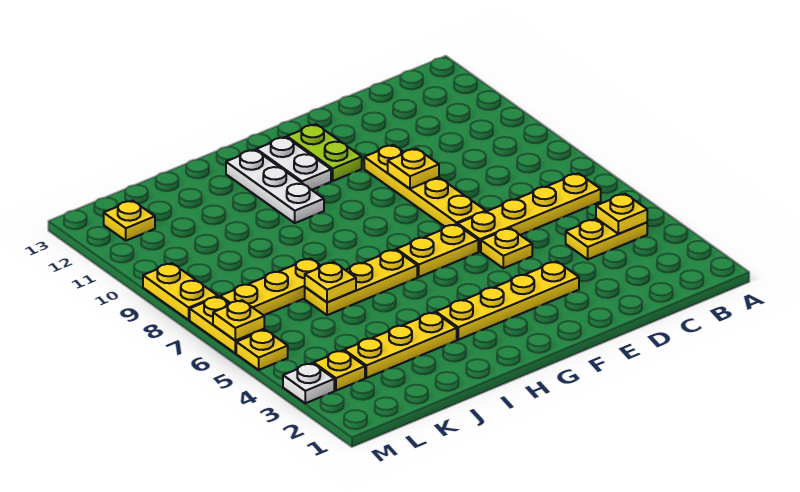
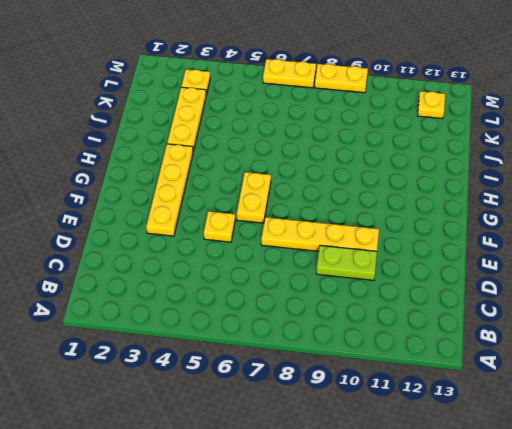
lime 1x2 plate [316,245,377,280] -> lime 1x2 plate moved to [287,124,362,181]
none -> yellow 1x2 plate [566,218,647,259]
none -> yellow 1x4 plate [458,173,601,252]
none -> white 1x2 plate [256,137,331,190]

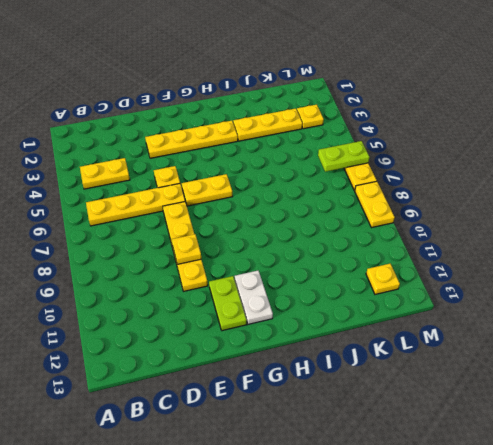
lime 1x2 plate [318,141,369,172] -> yellow 1x1 plate [213,300,264,341]
none -> yellow 1x3 plate [305,250,417,315]
none -> white 1x3 plate [226,150,324,223]
none -> yellow 1x3 plate [220,258,321,315]

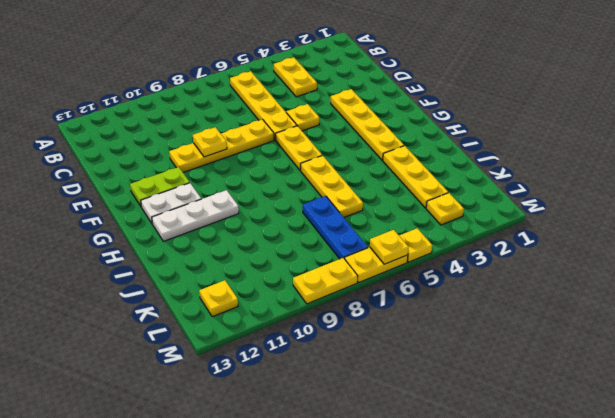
blue 1x3 plate [303,196,368,259] -> yellow 1x3 plate [220,258,321,315]
none -> white 1x1 plate [283,363,334,403]
none -> yellow 1x1 plate [596,194,647,234]
none -> yellow 1x1 plate [305,262,356,302]

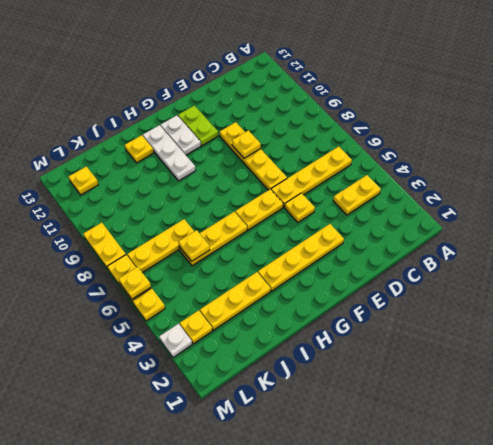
yellow 1x1 plate [125,135,154,163] -> yellow 1x1 plate moved to [596,194,647,234]

